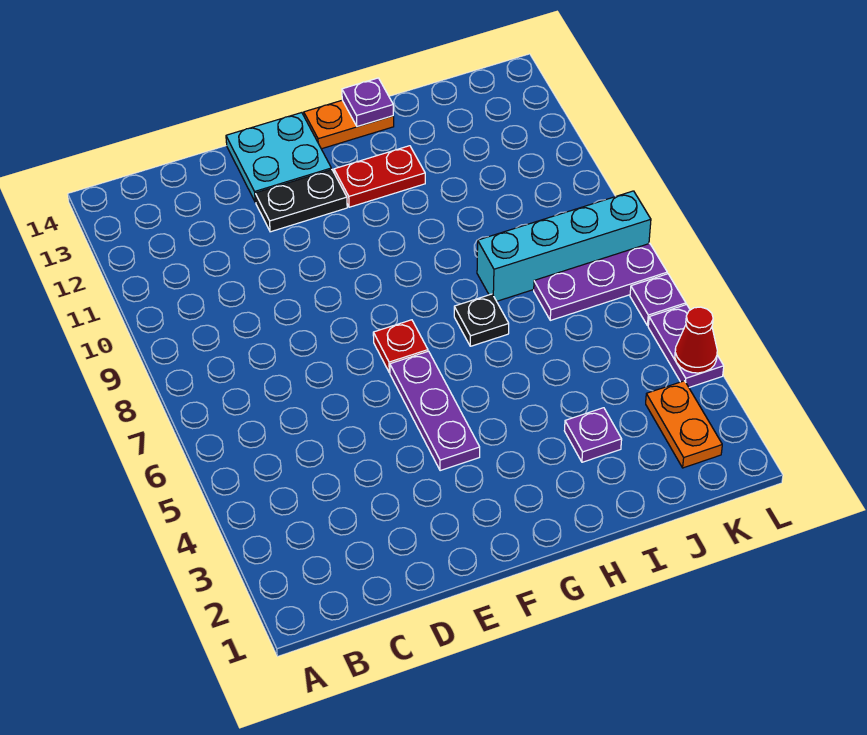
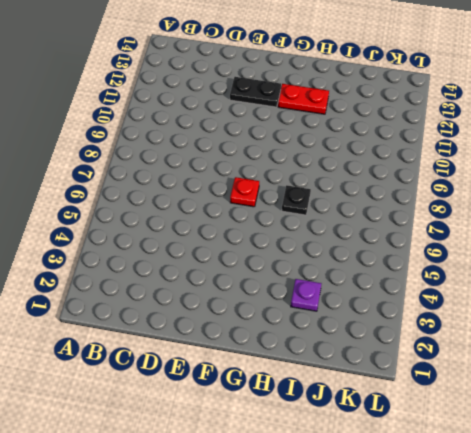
none -> cyan 2x2 plate [226,113,331,202]
none -> purple 1x3 plate [390,351,480,471]
none -> orange 1x2 plate [304,100,394,149]

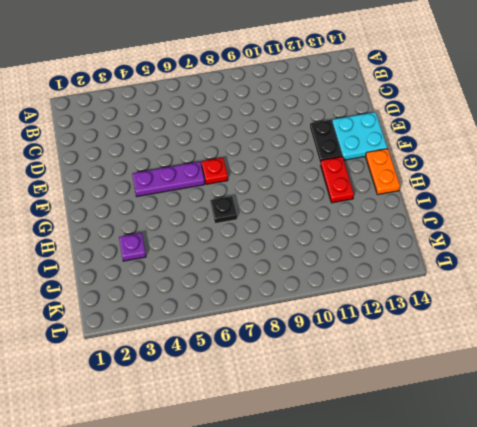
none -> cyan 1x4 brick [477,191,651,301]
none -> purple 1x3 plate [534,243,667,320]
none -> orange 1x2 plate [646,381,722,468]

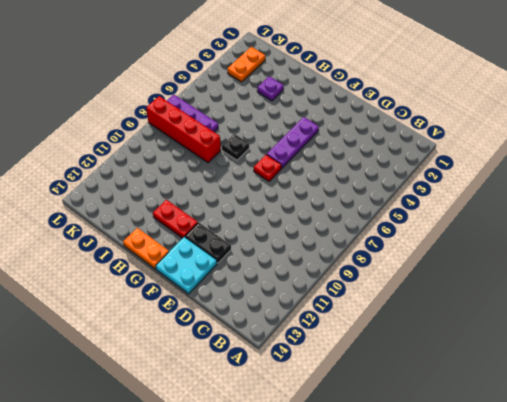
red 1x4 brick [146,96,221,163] -> cyan 1x4 brick [477,191,651,301]
none -> purple 1x2 plate [648,304,724,387]
none -> purple 1x1 plate [630,274,686,326]
none -> purple 1x1 plate [342,78,393,127]

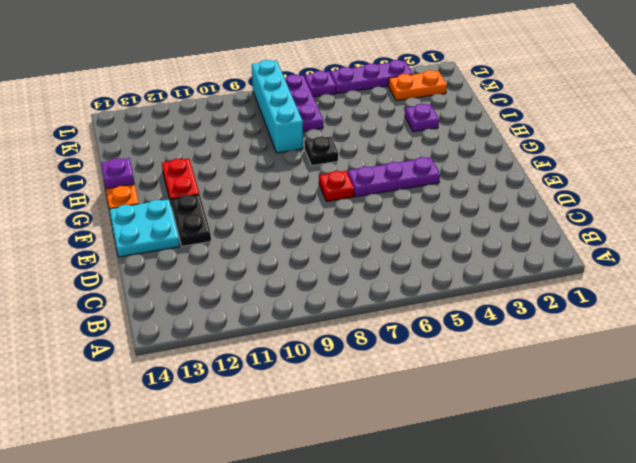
purple 1x3 plate [330,60,413,94] -> purple 1x2 plate [648,304,724,387]
none -> red 1x1 cone [675,307,717,373]

